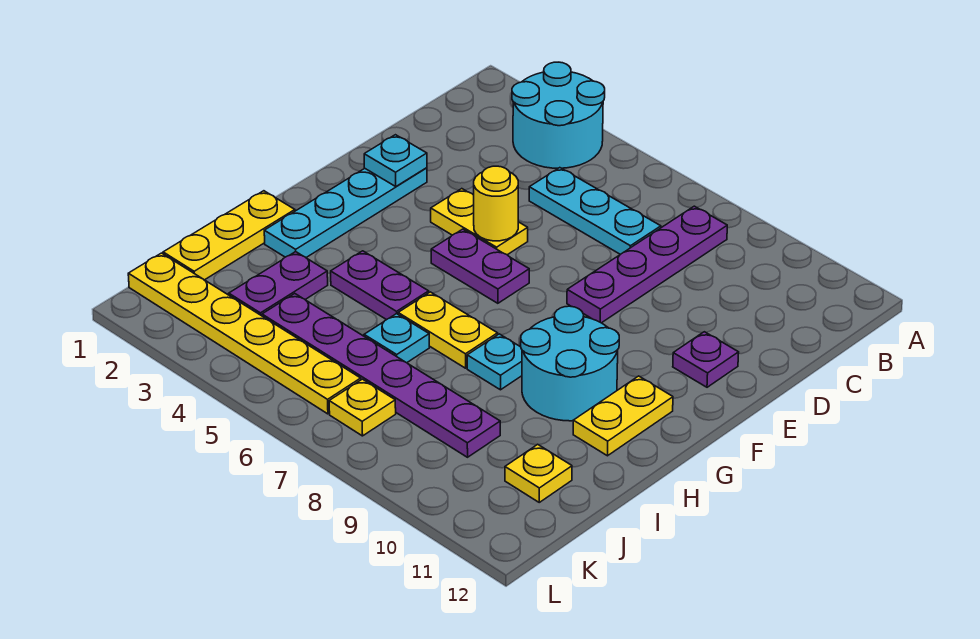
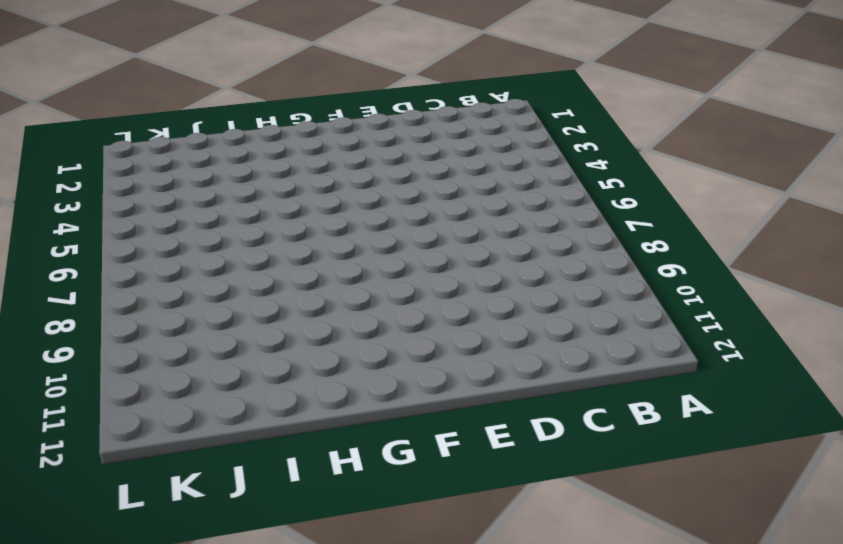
none -> cyan 2x2 round brick [512,62,605,168]
none -> purple 1x4 plate [567,206,727,323]
none -> cyan 1x3 plate [529,168,661,254]

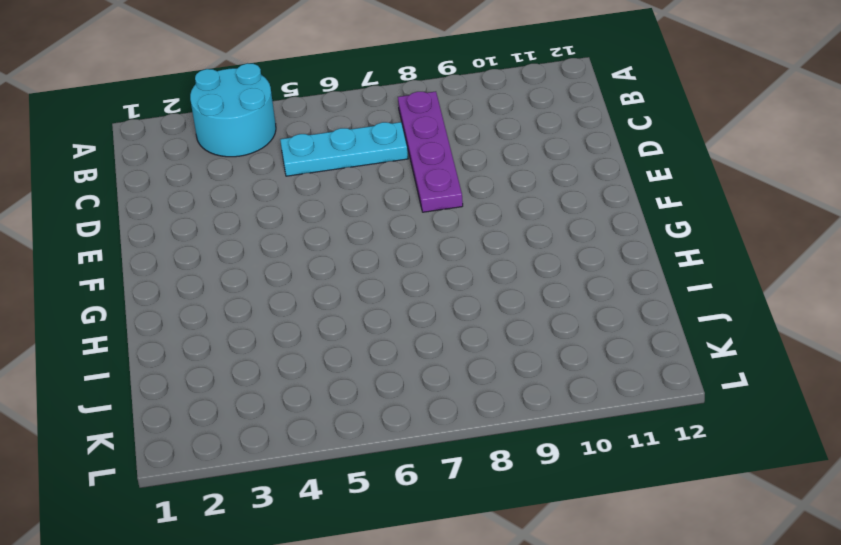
none -> cyan 1x4 plate [264,168,427,257]
none -> yellow 1x2 plate [431,189,528,255]
none -> purple 1x1 plate [673,332,739,387]

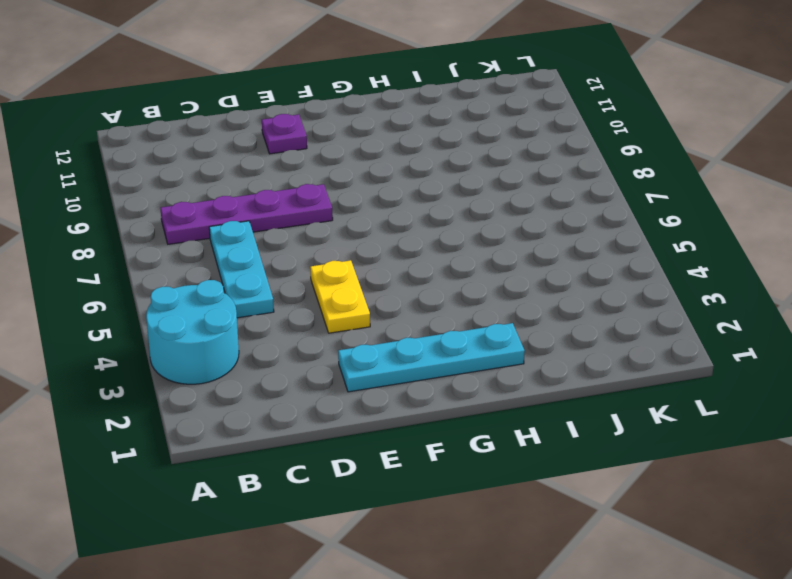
none -> purple 1x2 plate [431,229,529,303]
none -> cyan 2x2 round brick [521,306,619,421]
none -> yellow 1x2 plate [573,376,673,456]

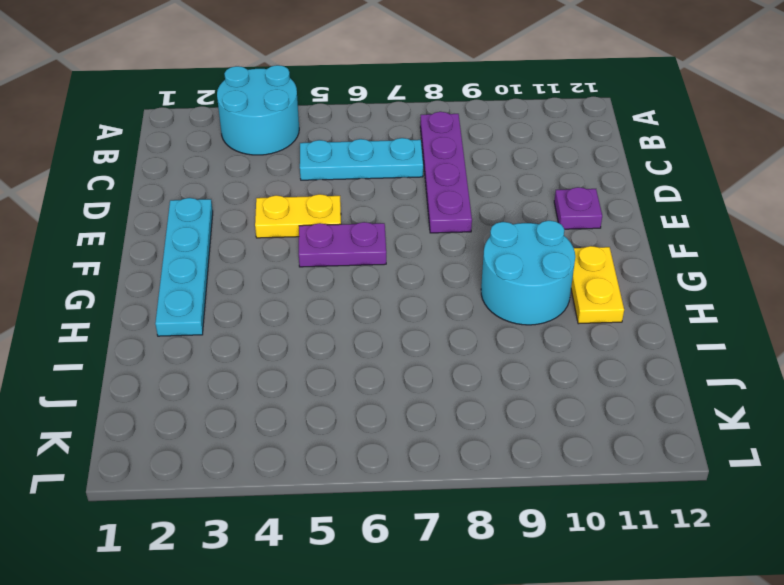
none -> yellow 1x3 plate [163,191,295,280]
none -> purple 1x2 plate [331,251,429,320]
none -> yellow 1x2 plate [398,292,498,368]

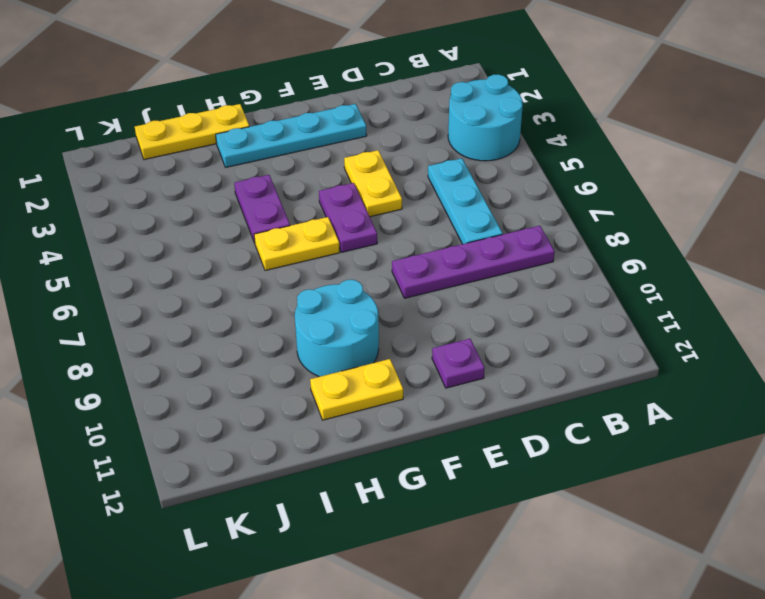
yellow 1x2 plate [254,217,340,270] -> yellow 1x2 plate turned to [398,292,498,368]
none -> cyan 1x1 plate [467,334,522,390]
none -> purple 1x2 plate [229,252,328,316]
none -> cyan 1x1 plate [364,314,429,363]

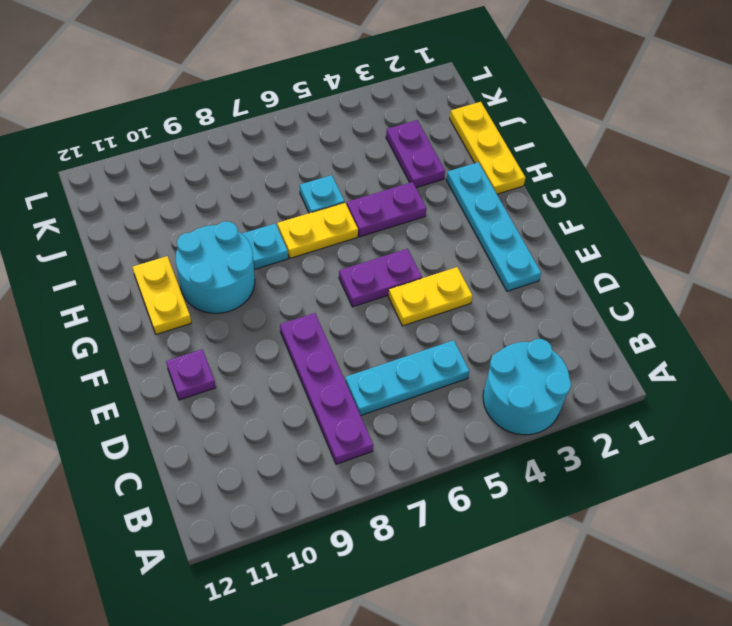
none -> purple 1x6 plate [262,294,500,457]
none -> yellow 1x1 plate [505,444,572,502]
none -> yellow 1x6 plate [128,253,361,414]

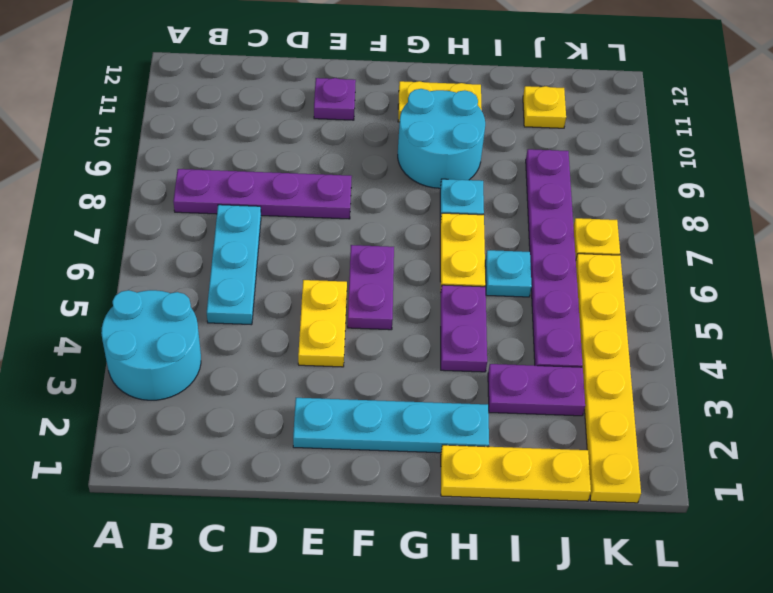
none -> cyan 1x1 plate [364,135,427,186]
none -> yellow 1x1 round brick [474,166,518,241]

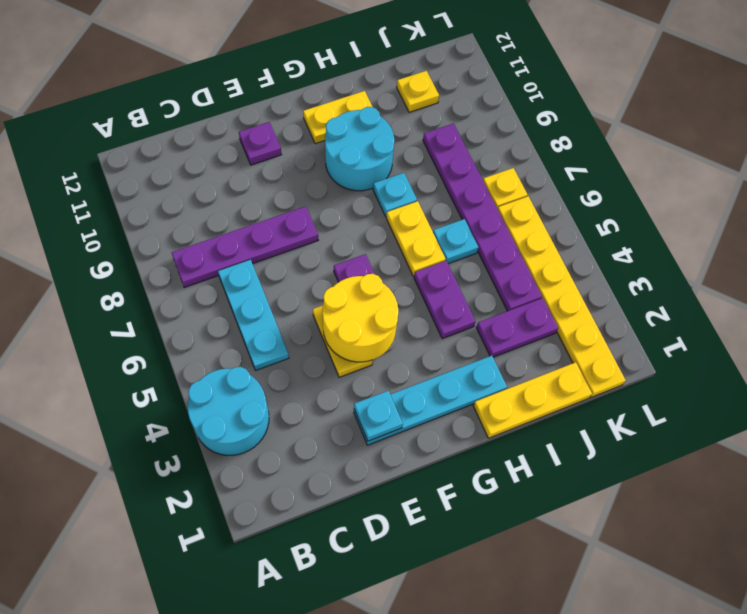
yellow 2x2 round brick [322,274,398,362] -> yellow 1x1 round brick [474,166,518,241]

